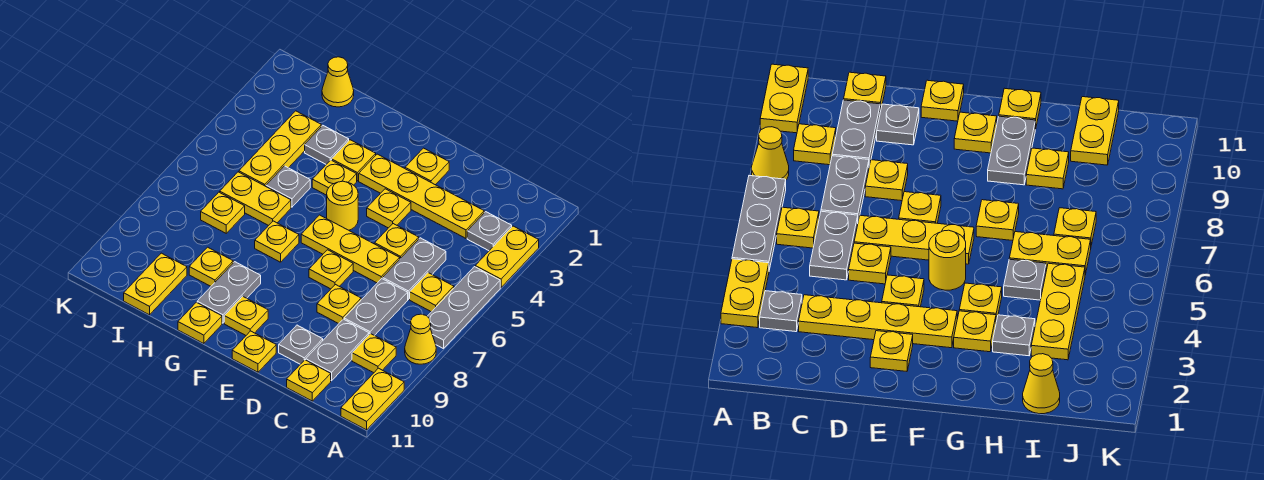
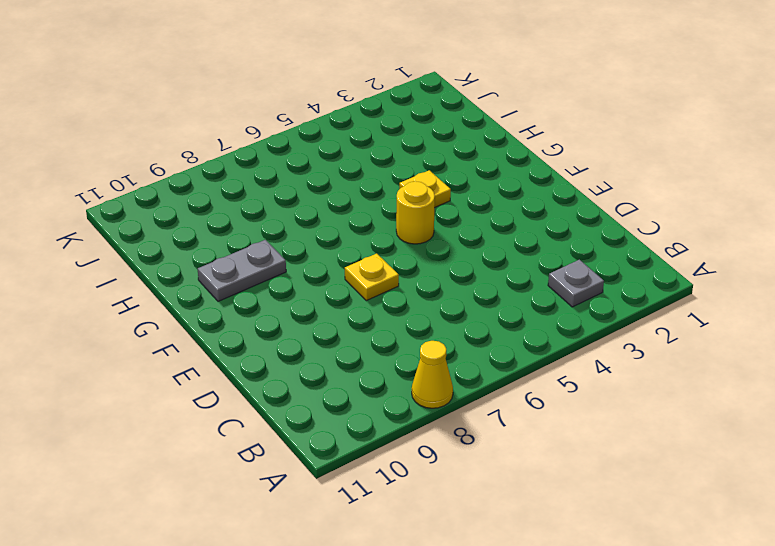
none -> yellow 1x2 plate [475,226,539,287]
none -> grey 1x3 plate [427,267,500,349]
none -> yellow 1x2 plate [341,368,404,430]
none -> yellow 1x1 plate [410,273,454,312]

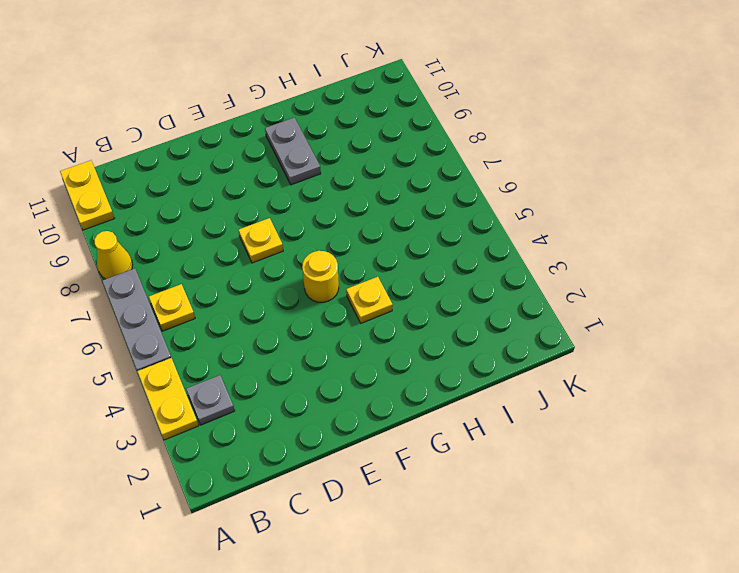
none -> yellow 1x1 plate [352,334,396,373]
none -> yellow 1x4 plate [359,154,484,238]
none -> grey 1x2 plate [383,238,446,299]
none -> grey 1x2 plate [344,279,408,336]

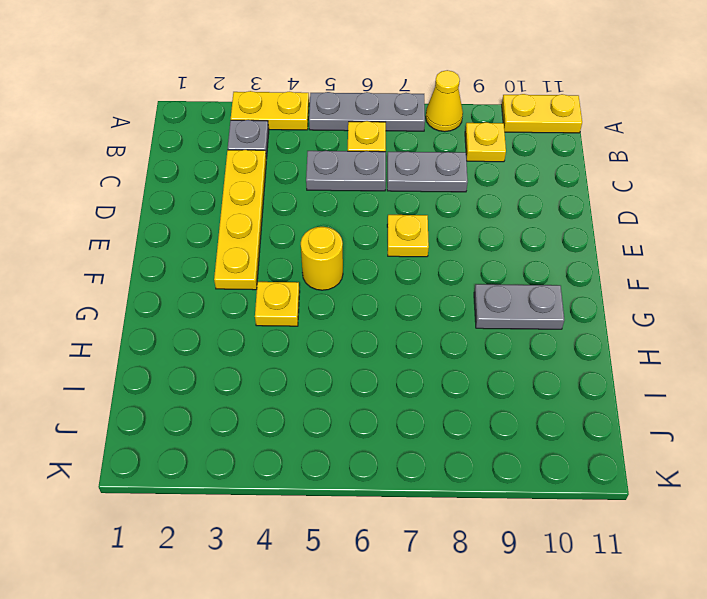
none -> grey 1x2 plate [306,319,369,381]
none -> yellow 1x1 plate [287,360,331,401]
none -> yellow 1x1 plate [375,224,419,259]
none -> yellow 1x3 plate [301,215,400,283]

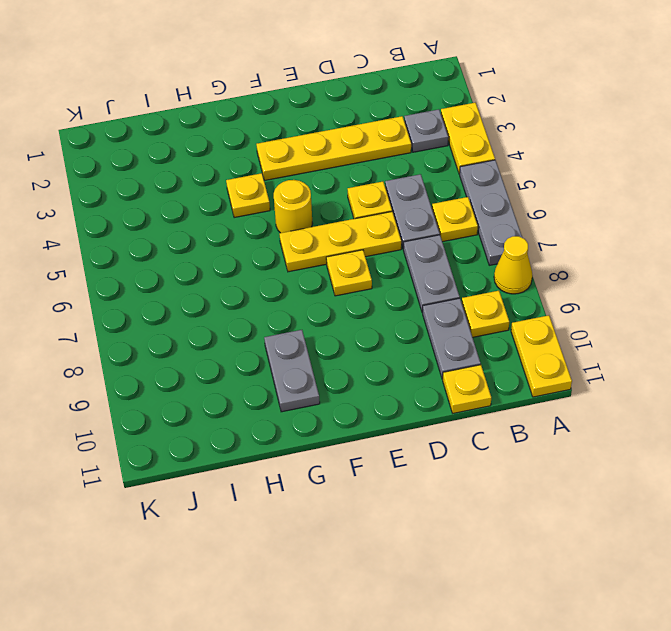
none -> yellow 1x1 plate [317,285,361,324]
none -> grey 1x1 plate [279,325,323,364]
none -> yellow 1x1 plate [405,148,449,185]
none -> yellow 1x1 plate [367,189,411,228]

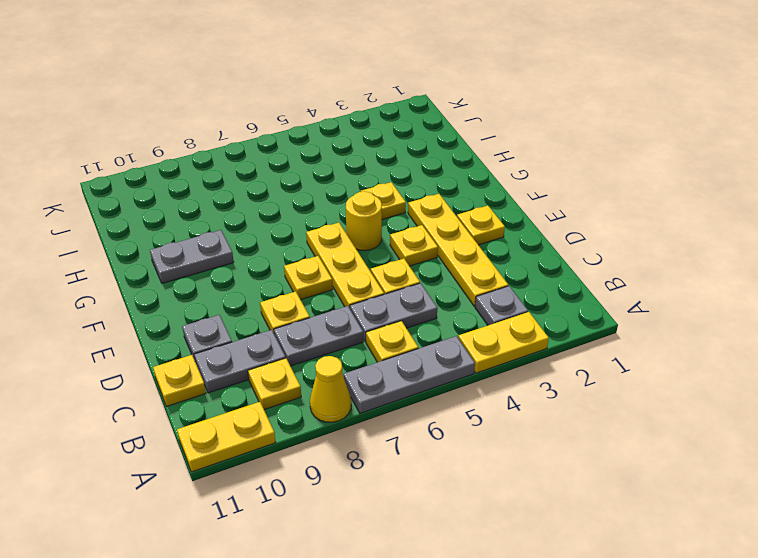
none -> yellow 1x1 plate [232,331,276,372]
none -> yellow 1x1 plate [224,296,268,335]
none -> yellow 1x1 plate [332,140,376,181]
none -> yellow 1x1 plate [255,221,299,262]

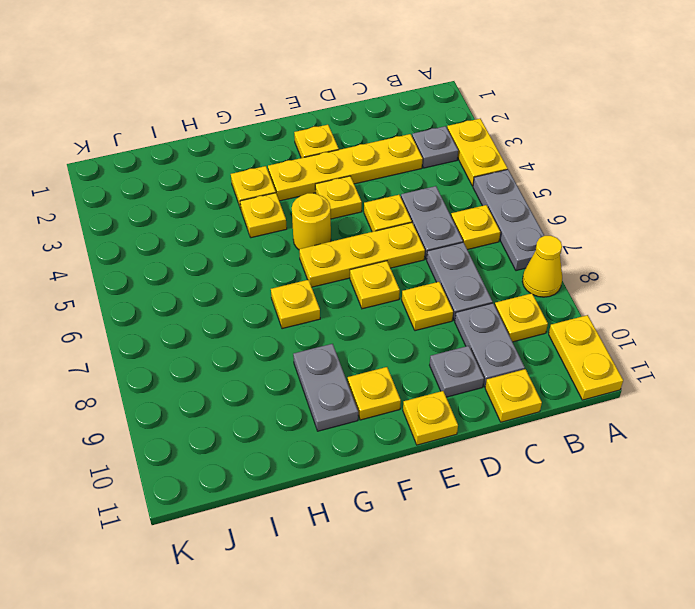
none -> yellow 1x1 plate [178,302,222,344]
none -> grey 1x1 plate [305,126,349,164]
none -> grey 1x1 plate [266,166,310,207]
none -> yellow 1x2 plate [220,172,291,226]

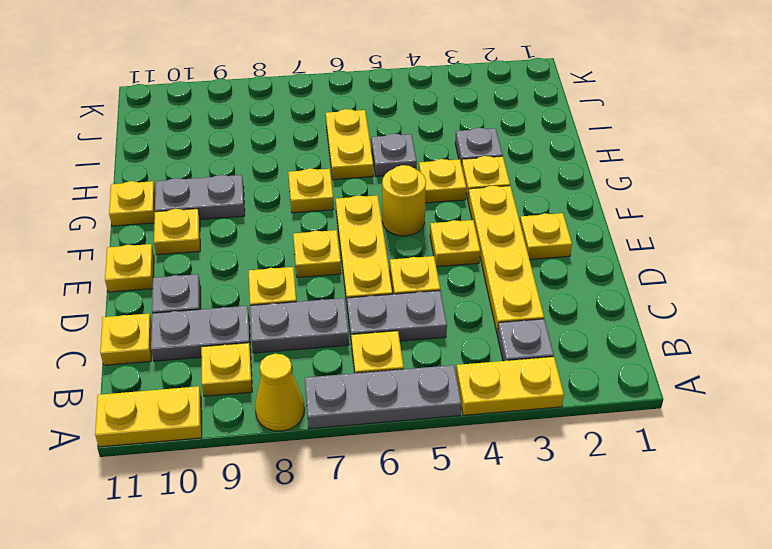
none -> yellow 1x1 plate [189,247,233,286]
none -> yellow 1x1 cone [322,57,354,107]
none -> yellow 1x3 plate [239,111,321,186]
none -> yellow 1x1 plate [201,192,245,233]

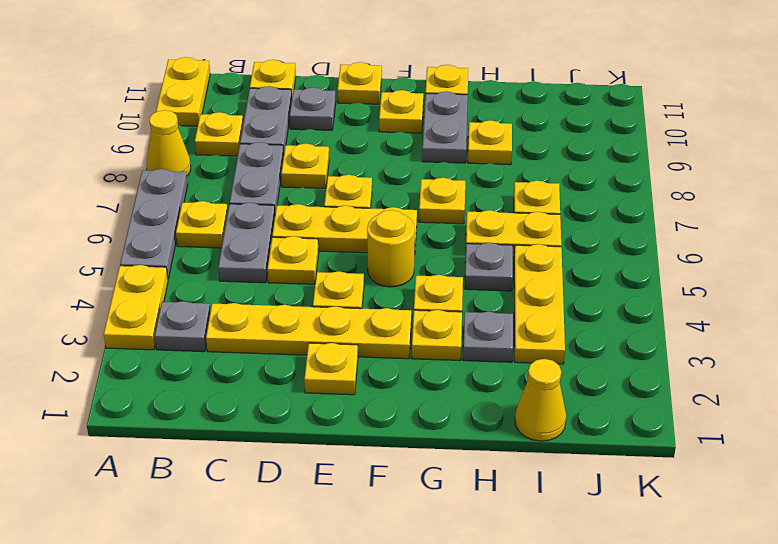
none -> yellow 1x2 plate [124,253,187,315]

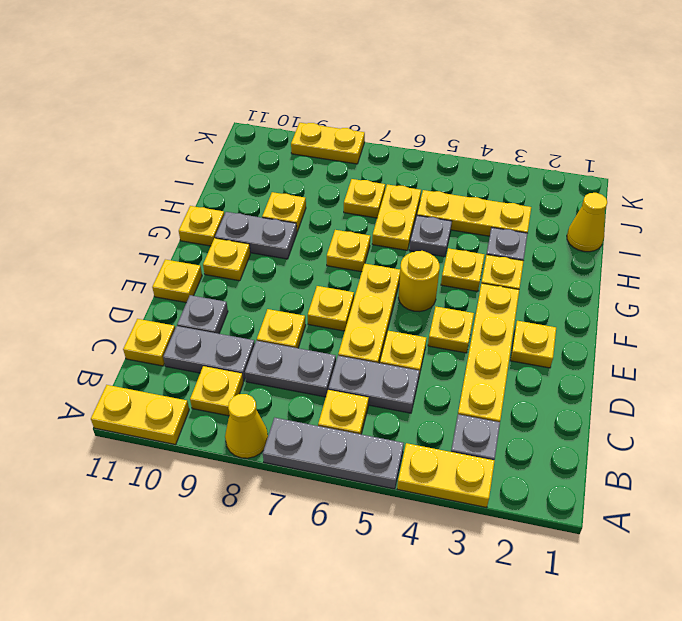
yellow 1x2 plate [291,123,365,164] -> yellow 1x2 plate moved to [124,253,187,315]

